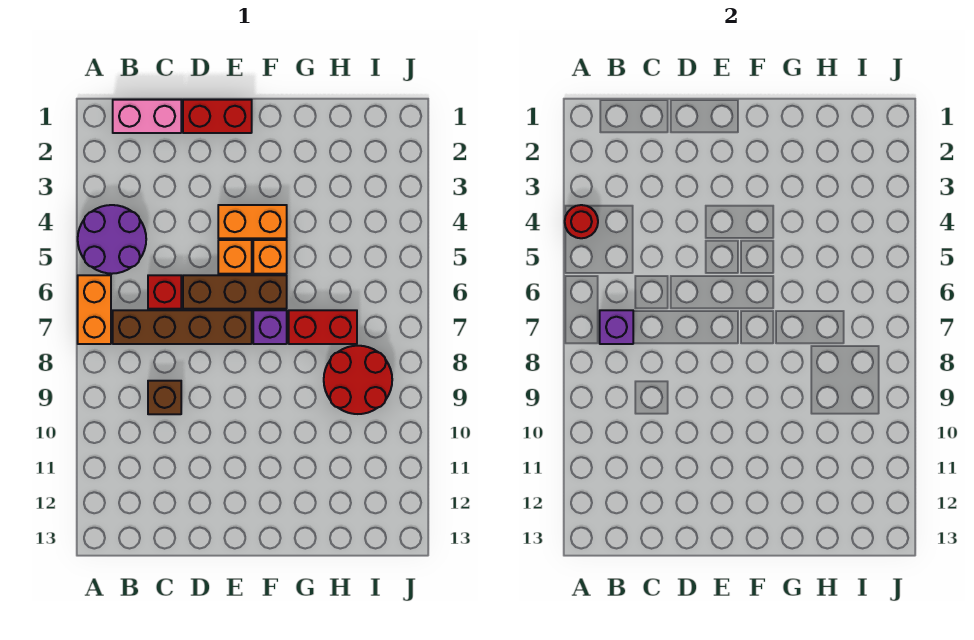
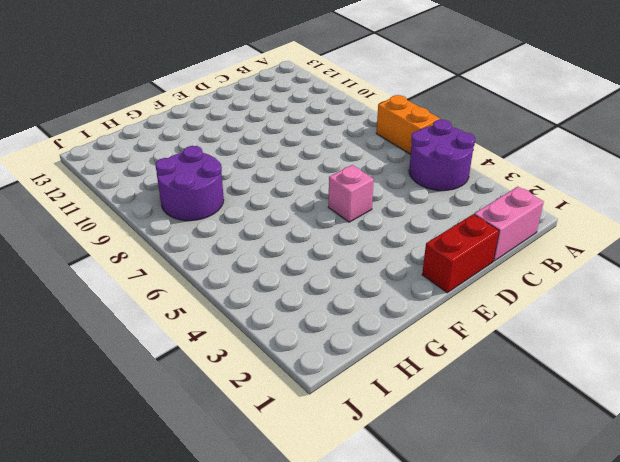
pink 1x1 brick [328,165,374,222] -> orange 1x1 brick [218,240,252,274]
purple 2x2 round brick [155,146,224,221] -> red 2x2 round brick [324,346,392,414]
none -> brown 1x4 brick [113,310,252,344]
none -> red 1x1 brick [148,275,181,309]
none -> brown 1x1 brick [148,381,181,414]

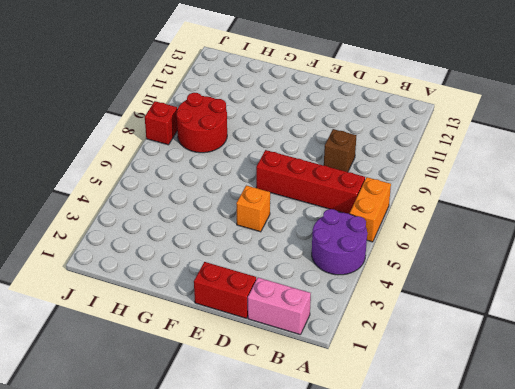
red 1x4 brick [256,150,365,214] -> brown 1x4 brick [113,310,252,344]
red 1x1 brick [145,101,177,145] -> red 1x1 brick moved to [148,275,181,309]
none -> brown 1x3 brick [183,275,287,309]
none -> orange 1x2 brick [218,205,287,238]
none -> orange 1x1 brick [253,240,287,274]

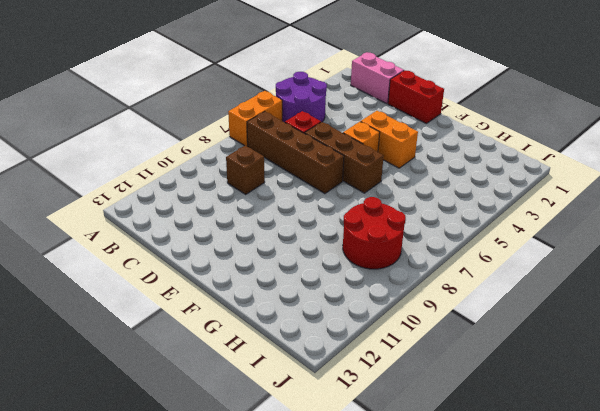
none -> orange 1x1 brick [253,240,287,274]
none -> purple 1x1 brick [253,310,287,344]
none -> red 1x2 brick [289,310,357,344]

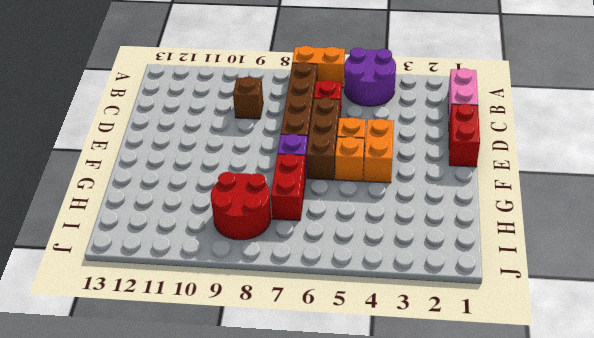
none -> red 1x1 round brick [565,205,598,238]
none -> purple 1x1 brick [600,310,633,344]

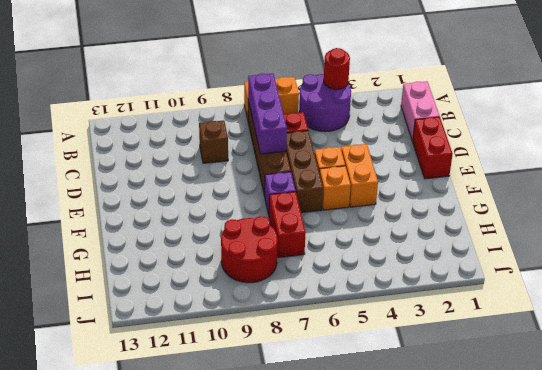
purple 1x3 brick [248,73,287,154] -> purple 1x1 brick [600,310,633,344]

